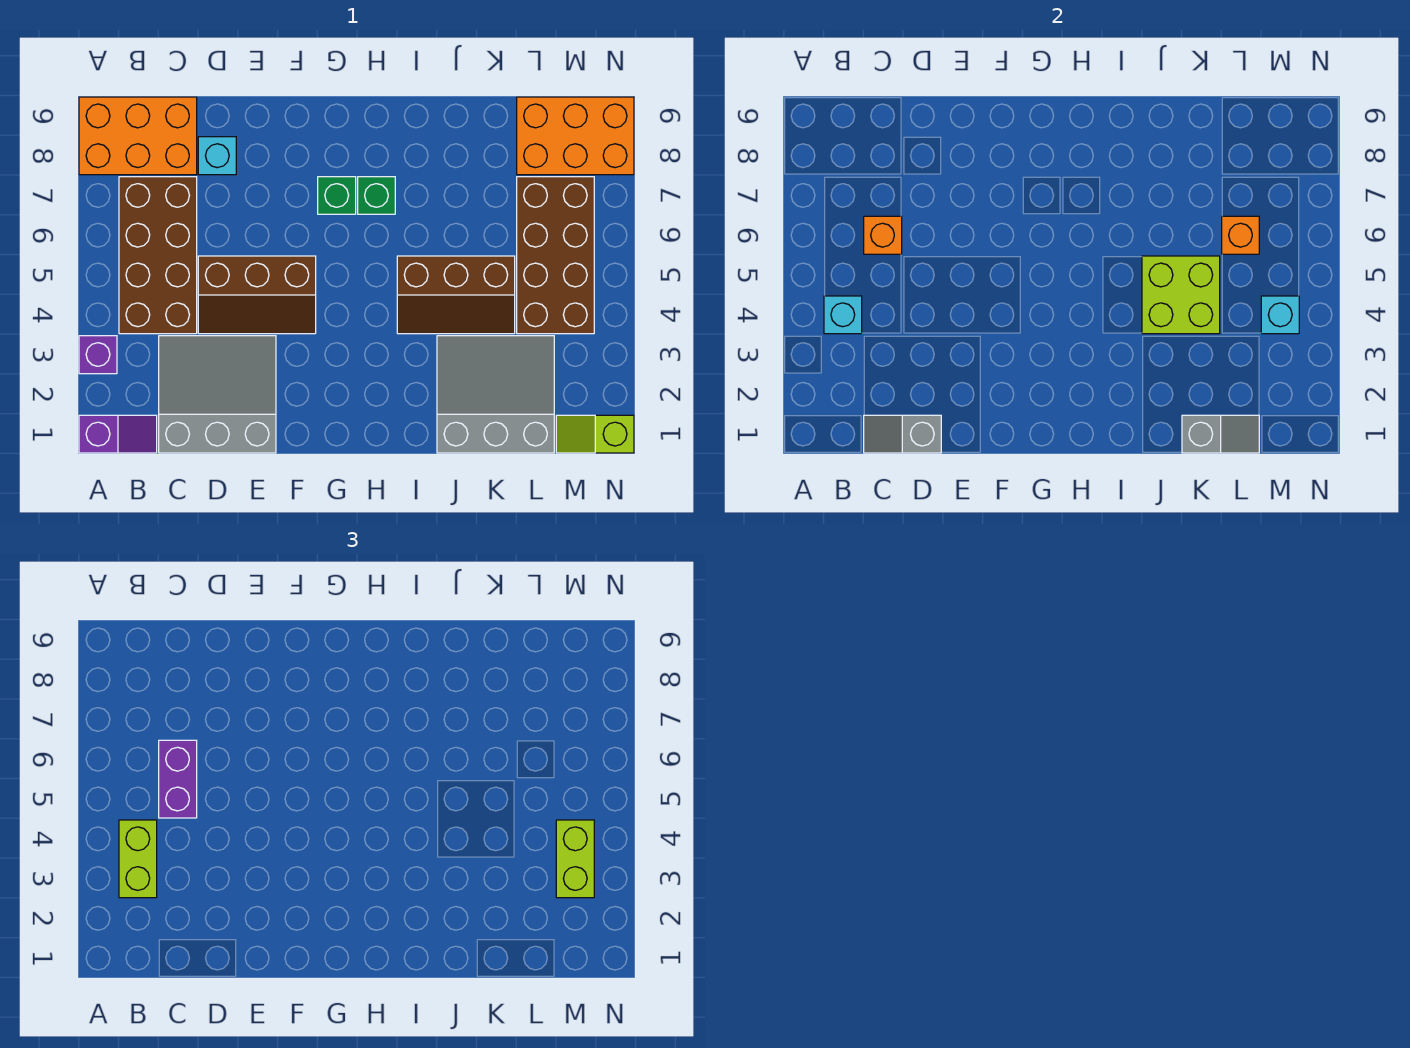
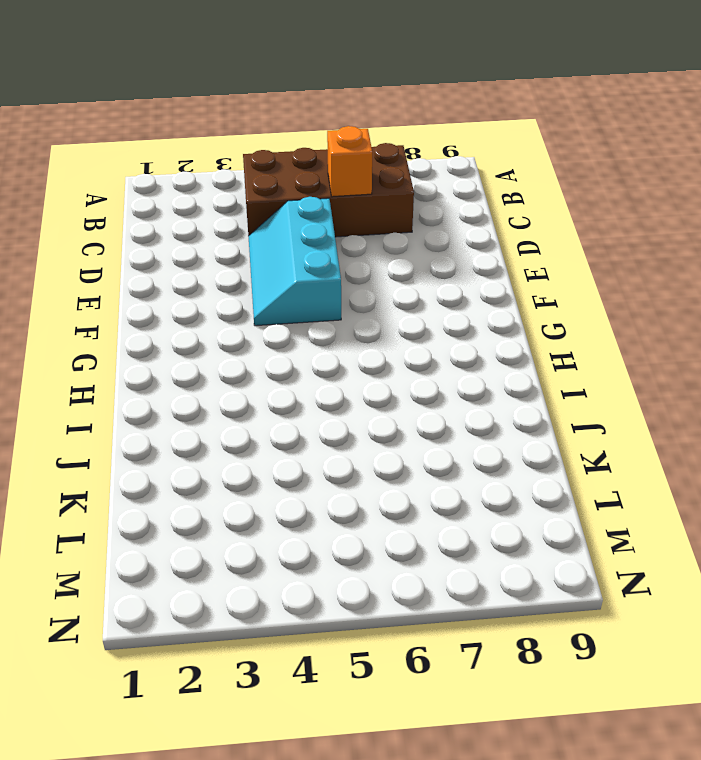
cyan 2x3 slope [248,197,341,326] -> brown 2x3 slope [198,256,316,334]
none -> purple 1x2 slope [79,415,157,453]
none -> purple 1x1 brick [79,336,117,374]
none -> orange 2x3 brick [79,97,197,175]

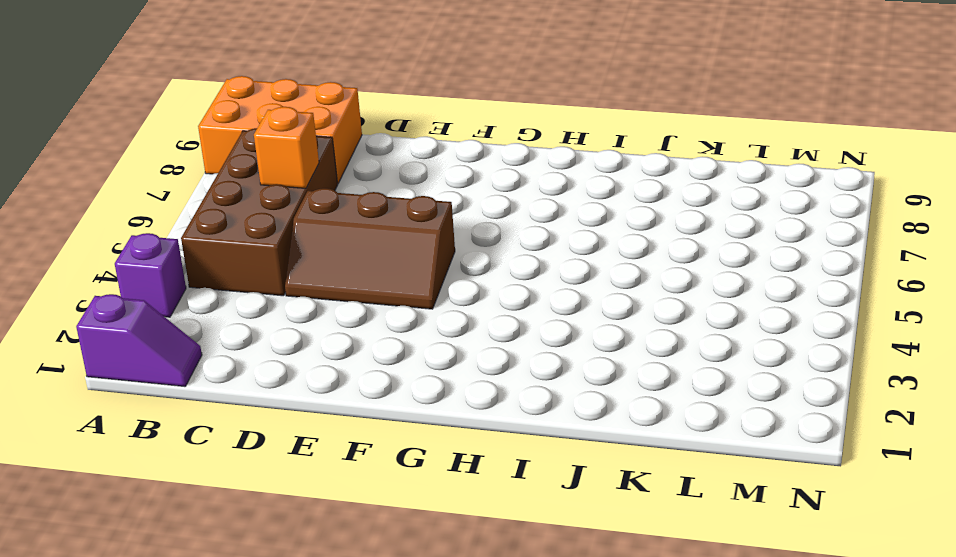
none -> grey 3x3 slope [159,336,276,453]
none -> cyan 1x1 brick [198,137,236,175]
none -> green 1x1 brick [318,177,356,214]

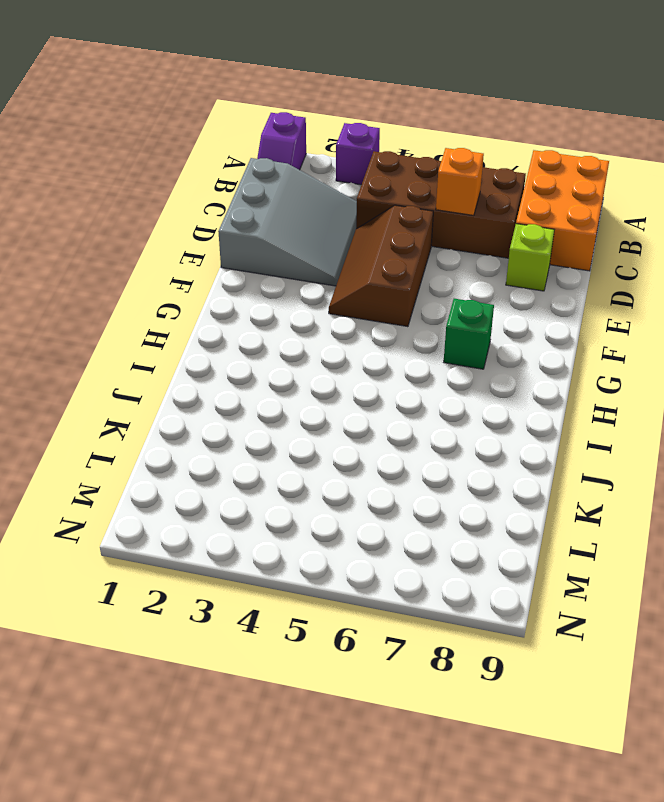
lime 1x1 brick [506,224,554,291] -> cyan 1x1 brick [198,137,236,175]
none -> green 1x1 brick [358,177,395,214]
none -> brown 2x3 slope [397,256,515,334]
none -> grey 3x3 slope [437,336,554,453]

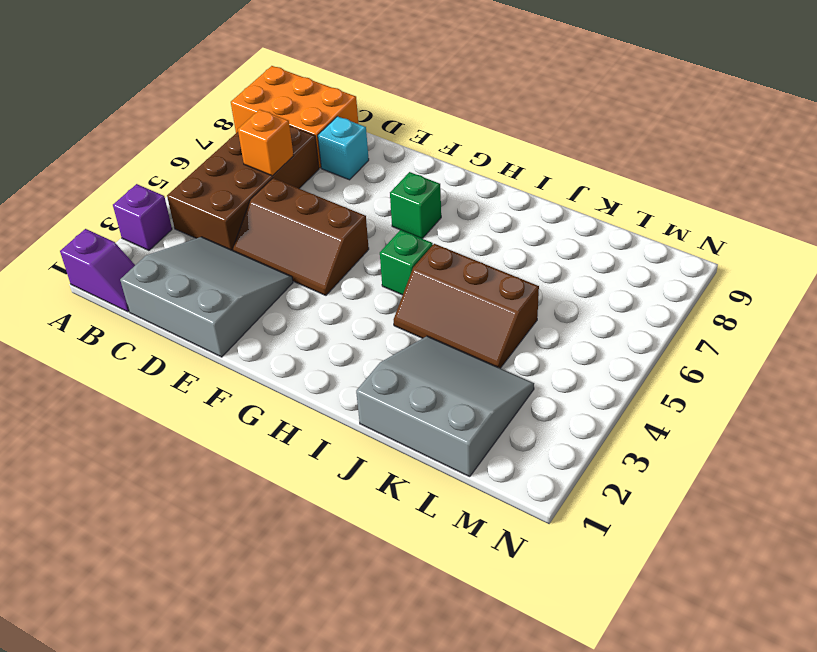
green 1x1 brick [380,230,433,295] -> green 1x1 brick moved to [358,177,395,214]
none -> brown 2x4 brick [517,177,594,334]
none -> orange 2x3 brick [517,97,634,175]
none -> lime 1x2 slope [556,415,634,453]

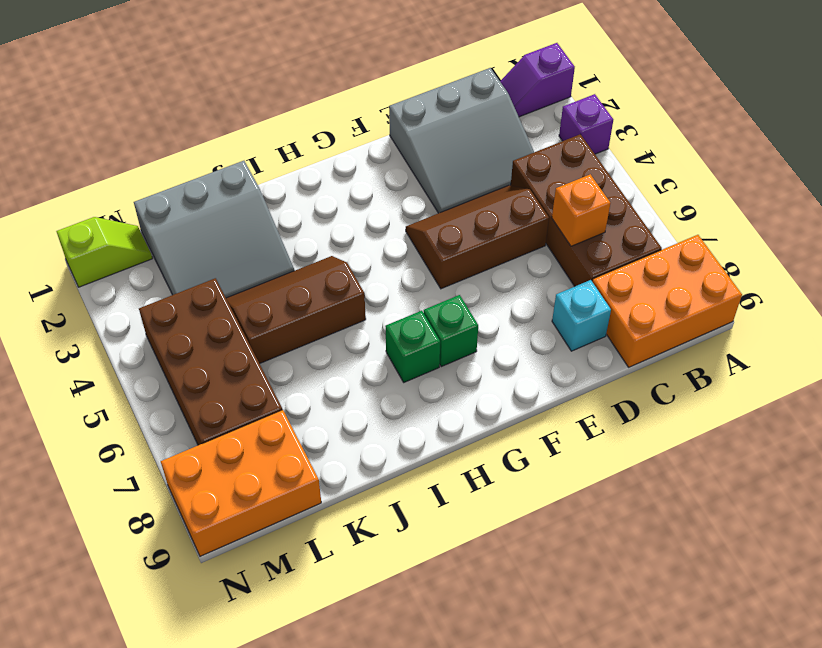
none -> cyan 1x1 brick [824,296,862,334]
none -> grey 1x2 slope [864,415,941,453]
none -> lime 2x2 brick [1142,256,1220,334]

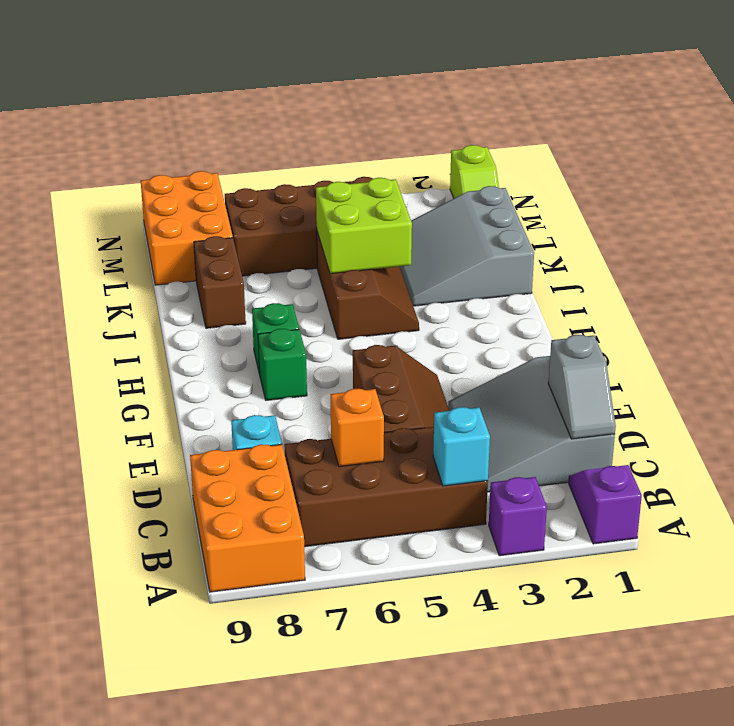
brown 1x2 brick [194,236,246,328] -> none
none -> grey 1x2 slope [1182,415,1259,453]
none -> orange 1x1 brick [1222,216,1259,254]
none -> cyan 1x1 brick [1261,296,1299,334]

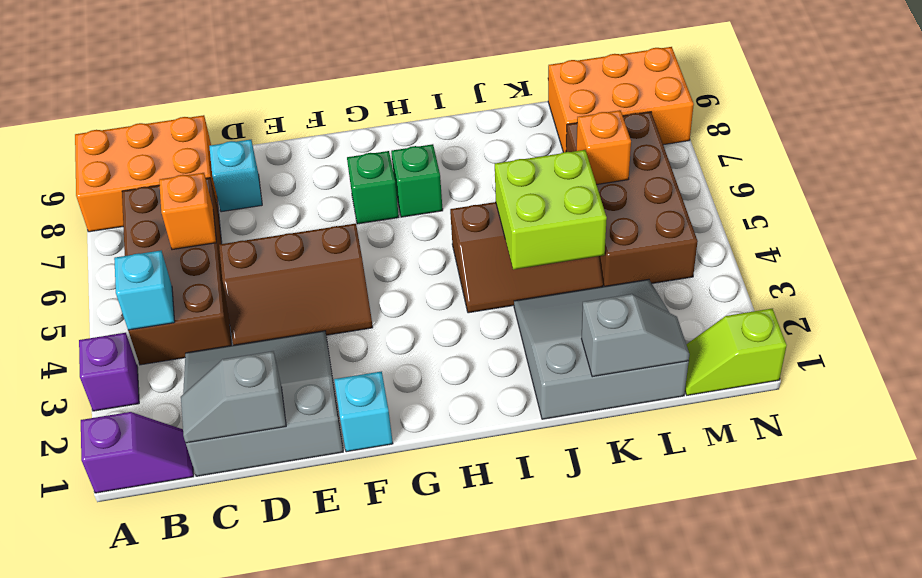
cyan 1x1 brick [334,371,393,452] -> cyan 1x1 brick moved to [1261,296,1299,334]
none -> lime 1x2 brick [119,820,157,898]
none -> purple 1x2 brick [159,740,197,818]
none -> lime 1x2 brick [556,820,594,898]

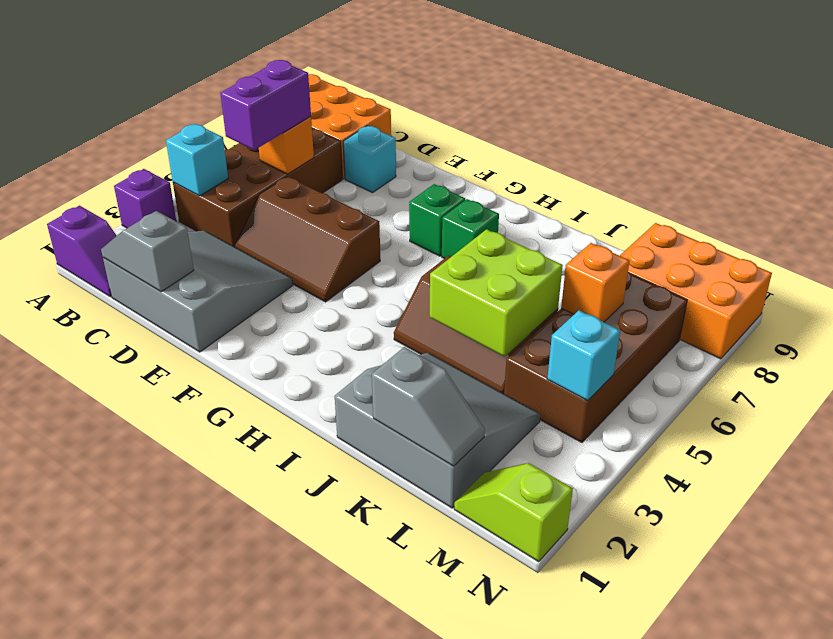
none -> lime 1x2 brick [119,820,157,898]
none -> lime 1x2 brick [556,820,594,898]

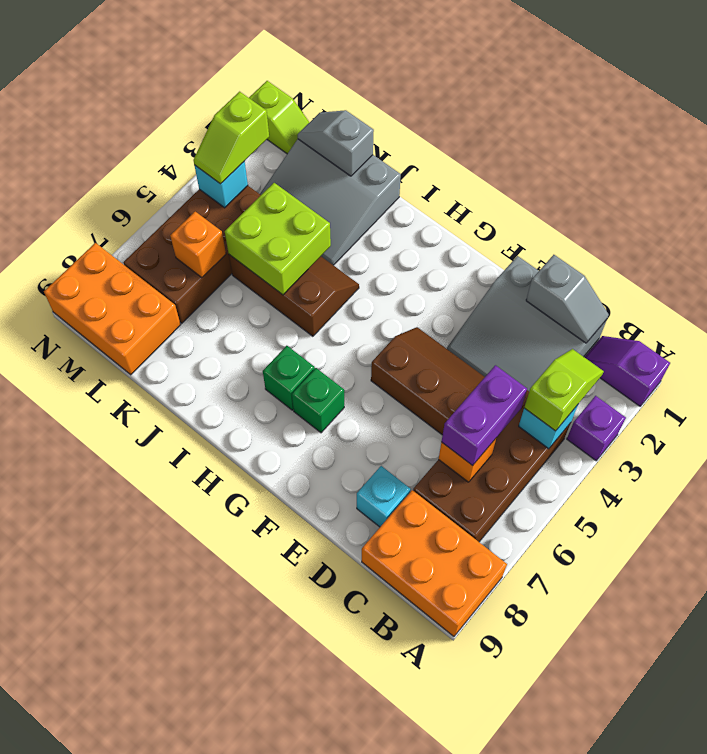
lime 1x2 slope [524,349,604,431] -> lime 1x2 brick [119,820,157,898]
lime 1x2 slope [193,92,269,184] -> lime 1x2 brick [556,820,594,898]

